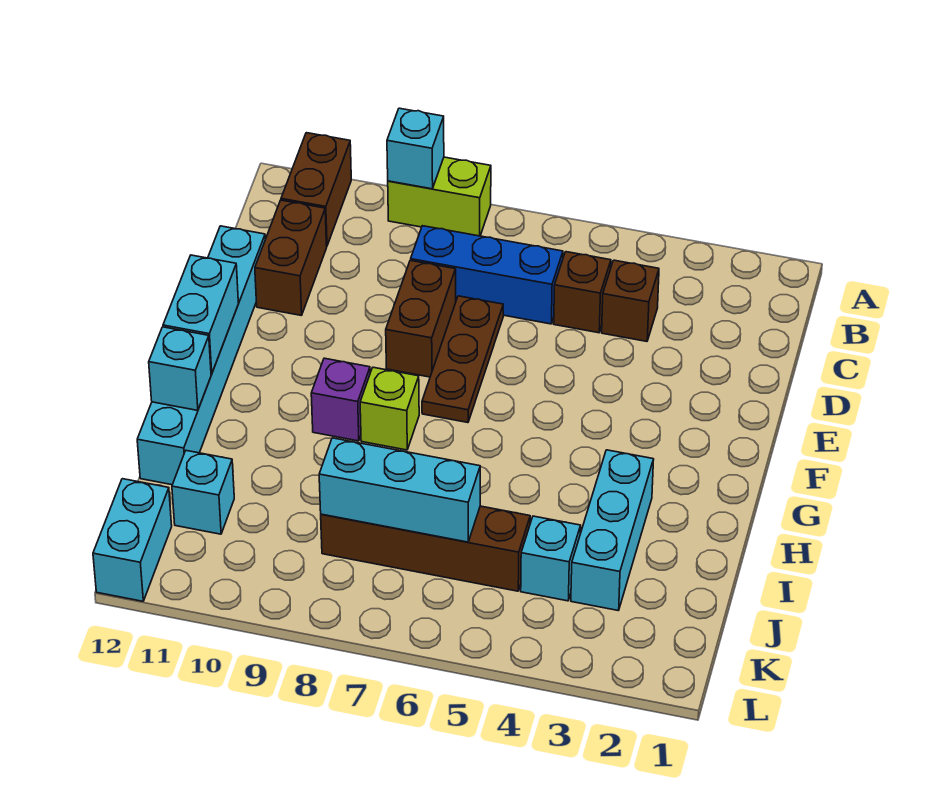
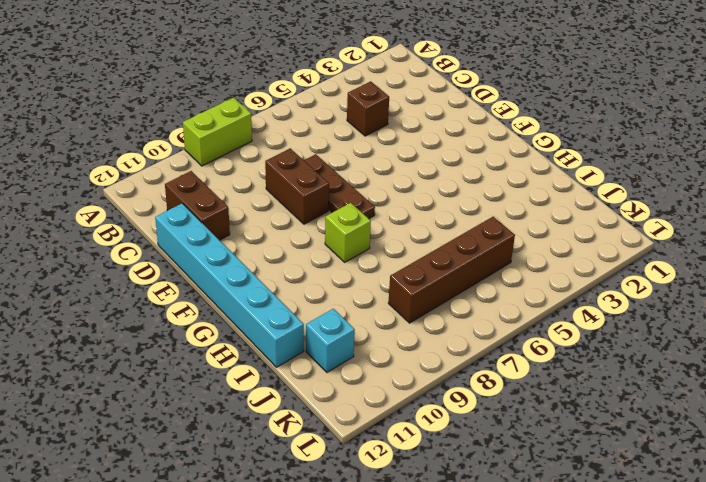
none -> brown 1x2 brick [281,133,351,246]
none -> brown 1x1 brick [554,252,611,333]
none -> blue 1x3 brick [411,226,563,324]

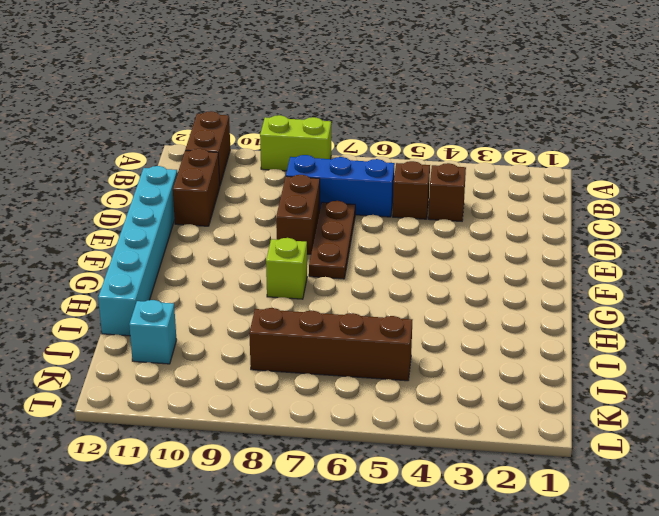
none -> purple 1x1 brick [311,358,370,441]
none -> cyan 1x3 brick [571,450,654,611]
none -> cyan 1x1 brick [521,516,581,601]

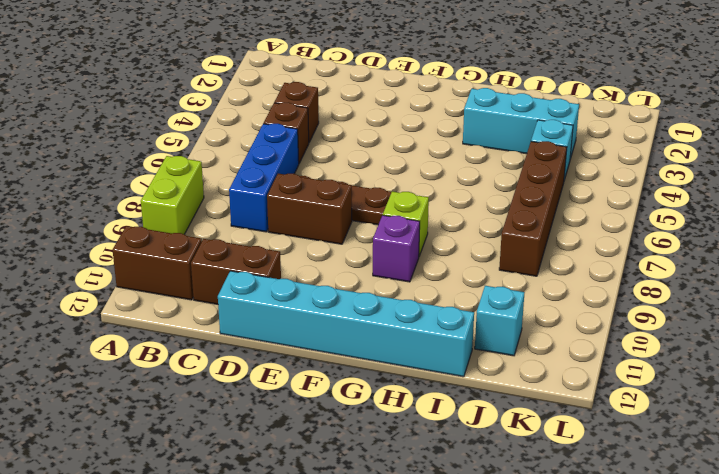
none -> cyan 1x2 brick [93,479,172,601]
none -> cyan 1x1 brick [387,108,444,189]
none -> cyan 1x2 brick [163,255,238,374]

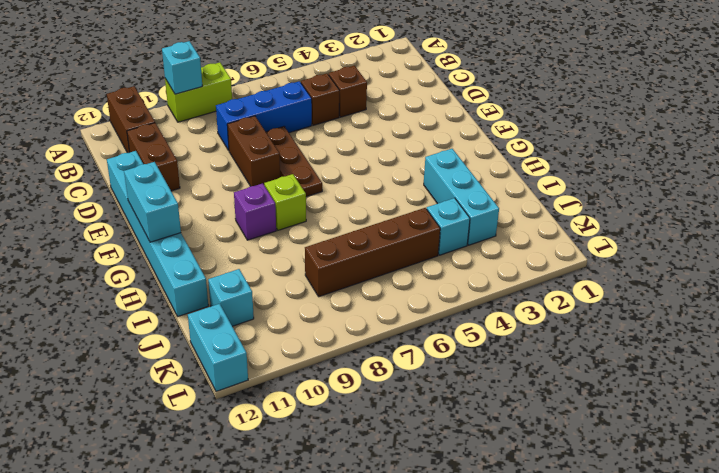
none -> cyan 1x1 brick [149,327,211,410]
none -> cyan 1x3 brick [319,438,480,542]

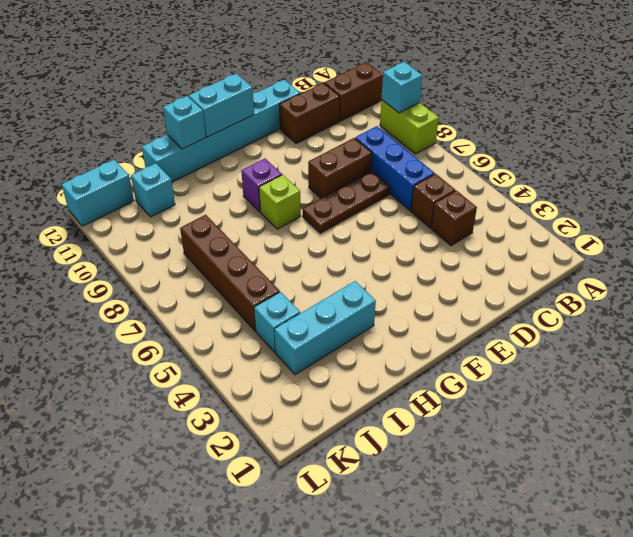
none -> cyan 1x3 brick [319,438,480,542]

